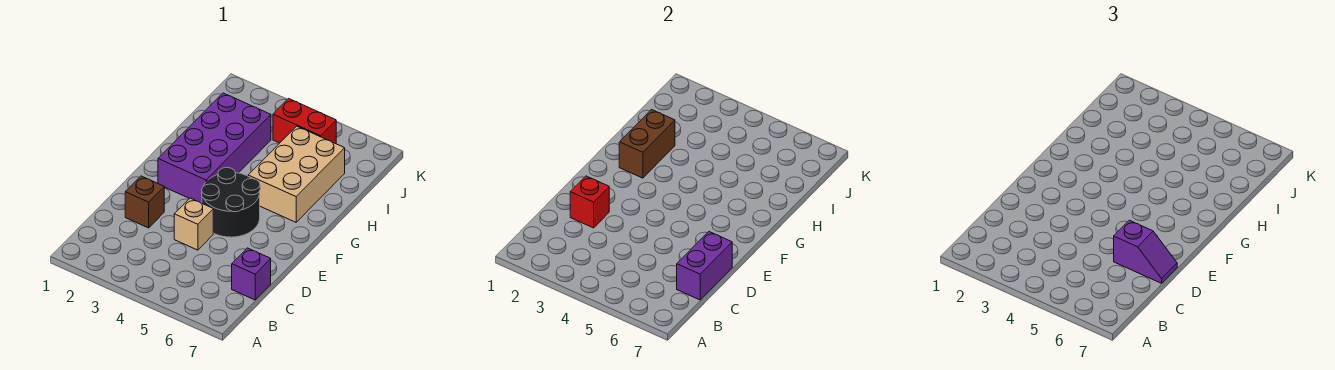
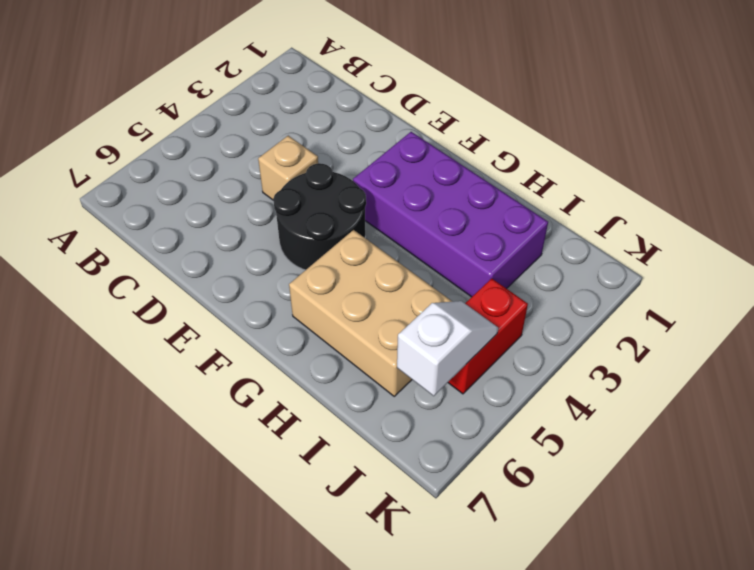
white 1x2 slope [397,301,498,396] -> none
none -> purple 1x1 brick [232,248,271,300]
none -> brown 1x1 brick [125,176,164,228]

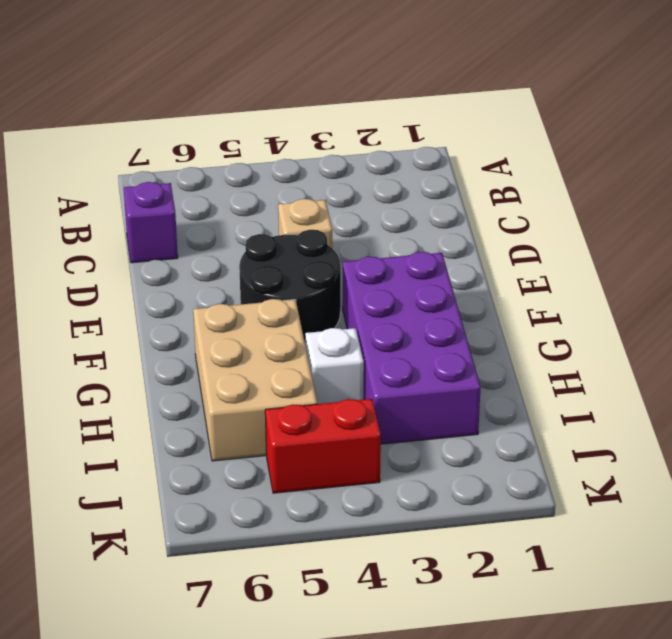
white 1x1 brick [305,328,364,404] -> none
none -> brown 1x1 brick [125,176,164,228]
none -> purple 1x2 brick [677,232,732,300]

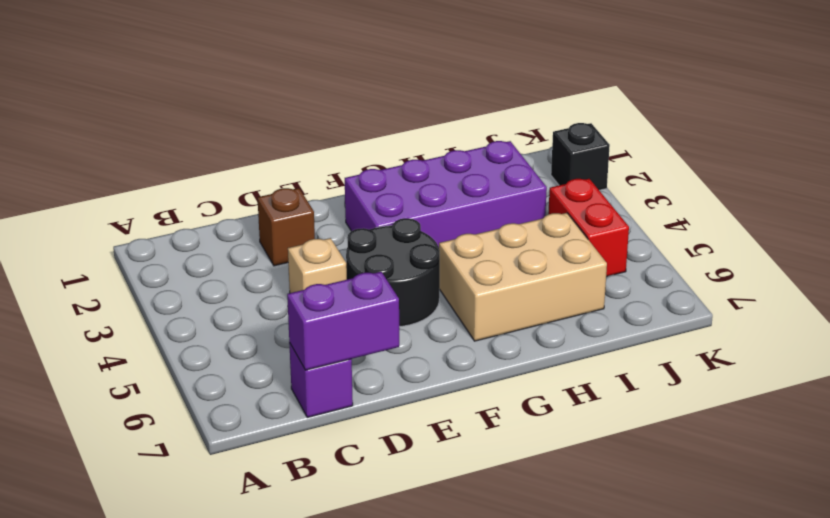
black 1x1 brick [551,123,610,190] -> none
none -> red 1x1 brick [570,176,609,228]
none -> brown 1x2 brick [619,110,675,178]

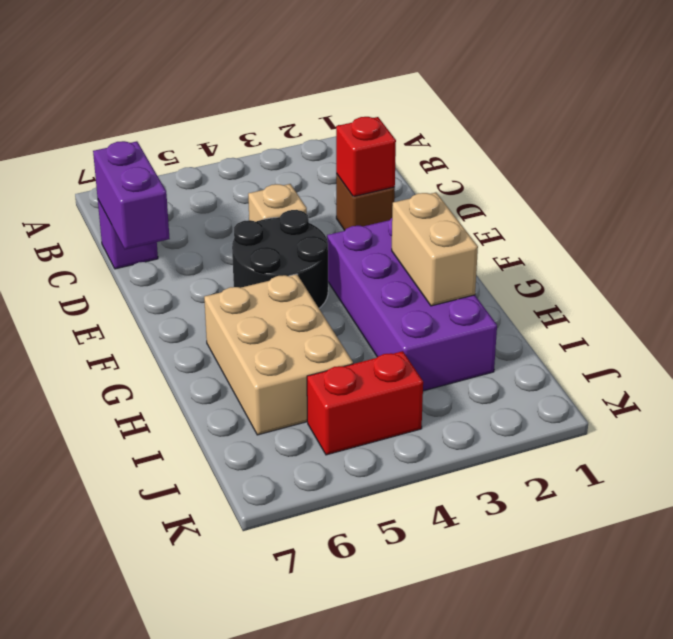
tan 1x2 brick [392,193,478,306] -> brown 1x2 brick [619,110,675,178]
none -> purple 1x2 slope [1114,220,1177,283]

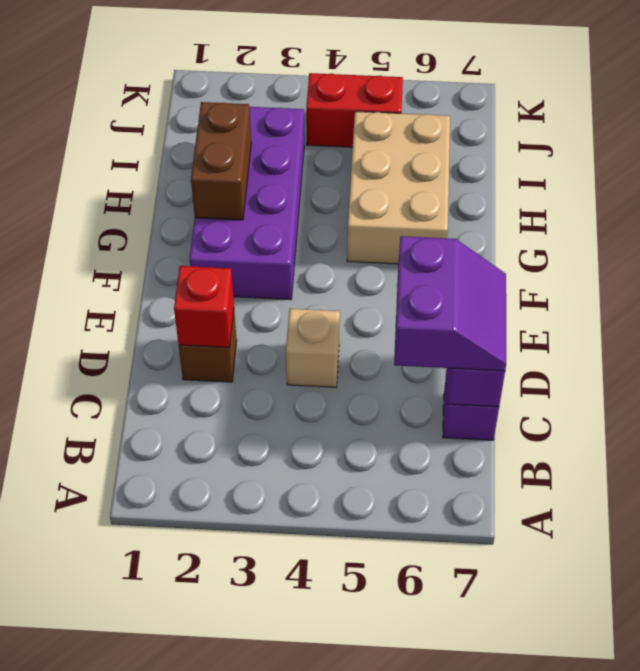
purple 2x2 slope [394,236,506,371] -> purple 1x2 slope [1114,220,1177,283]
none -> black 2x2 round brick [202,167,260,237]

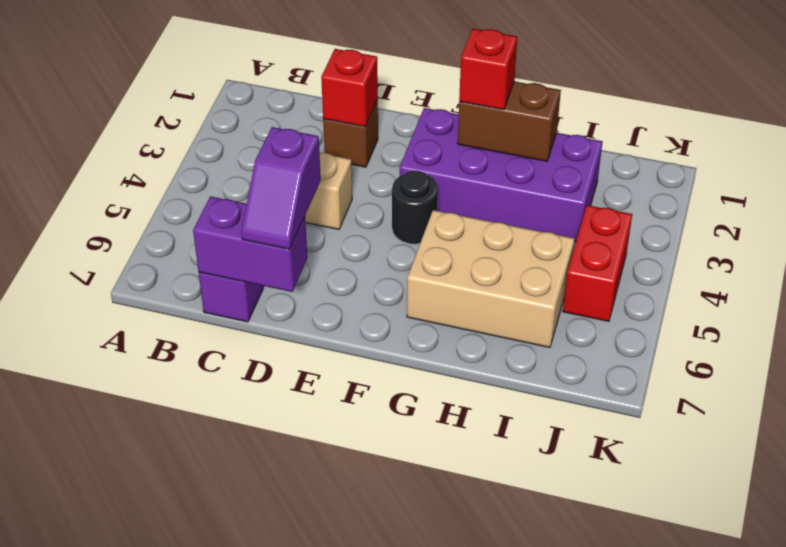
black 1x1 round brick [392,171,438,244] -> black 2x2 round brick [202,167,260,237]
red 1x1 brick [459,29,517,110] -> none

